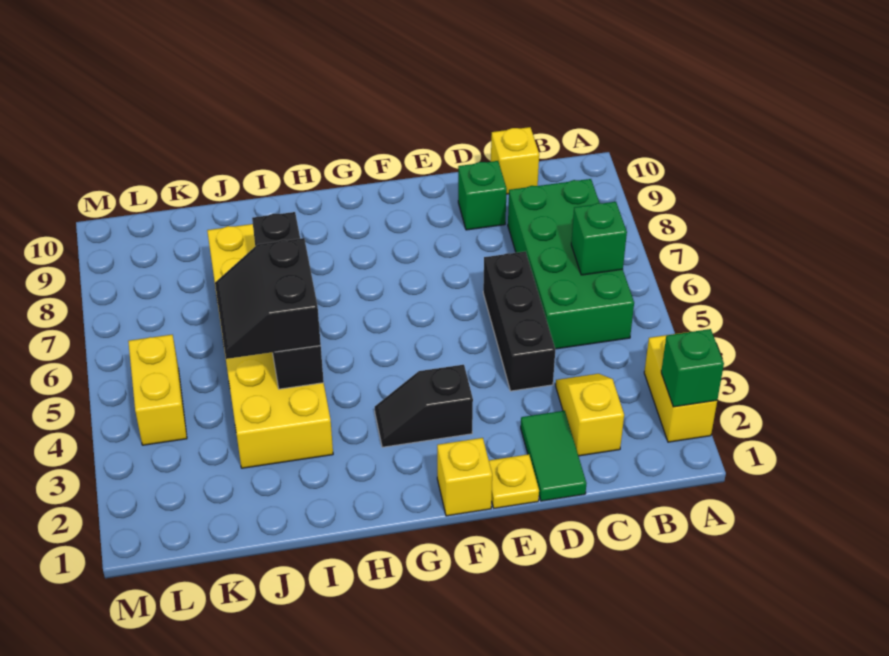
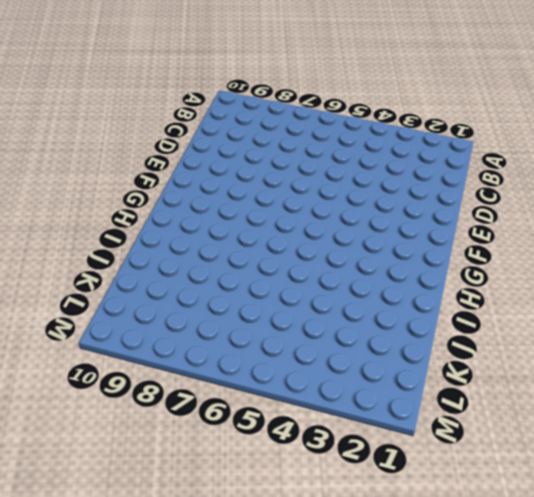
none -> yellow 1x2 brick [644,332,717,442]
none -> green 2x4 brick [508,179,634,349]
none -> yellow 1x2 slope [556,374,624,456]

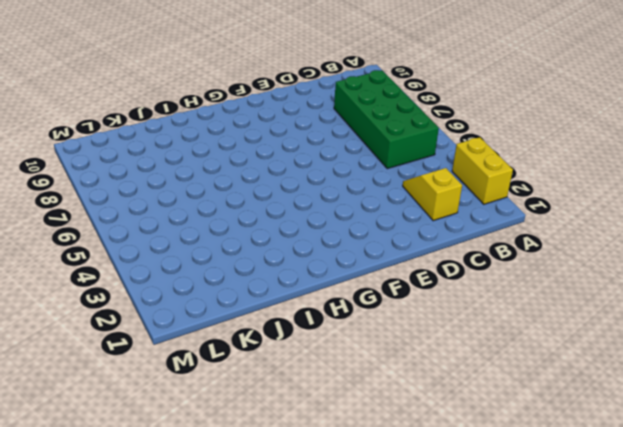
none -> yellow 1x1 brick [491,127,539,194]
none -> green 1x2 tile [521,411,586,501]
none -> black 1x3 brick [483,251,555,391]

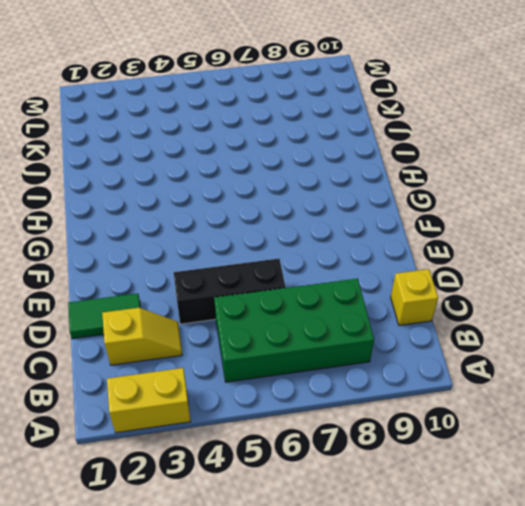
none -> green 1x1 brick [458,161,507,230]
none -> yellow 1x1 plate [489,454,539,508]
none -> yellow 1x1 brick [437,438,492,516]

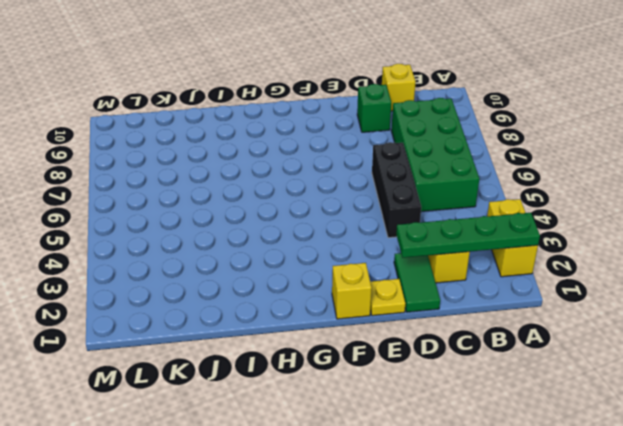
green 1x4 plate [396,213,540,258] -> green 1x1 brick [661,329,724,407]
none -> black 1x2 slope [375,365,473,447]
none -> yellow 2x6 brick [207,224,333,468]
none -> yellow 1x2 brick [128,335,187,445]

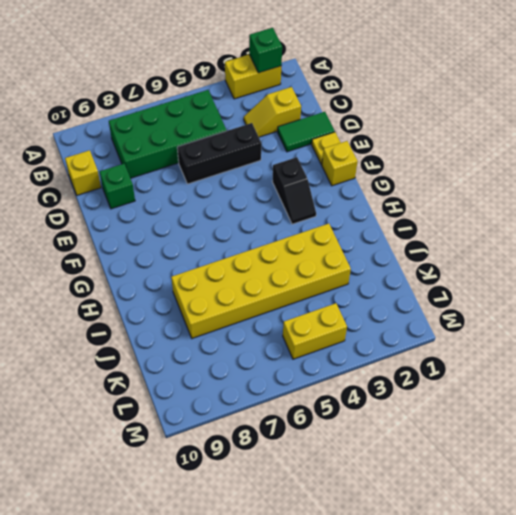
none -> green 1x1 brick [571,202,627,275]
none -> black 1x4 brick [252,212,324,389]
none -> black 2x2 slope [215,238,321,359]

